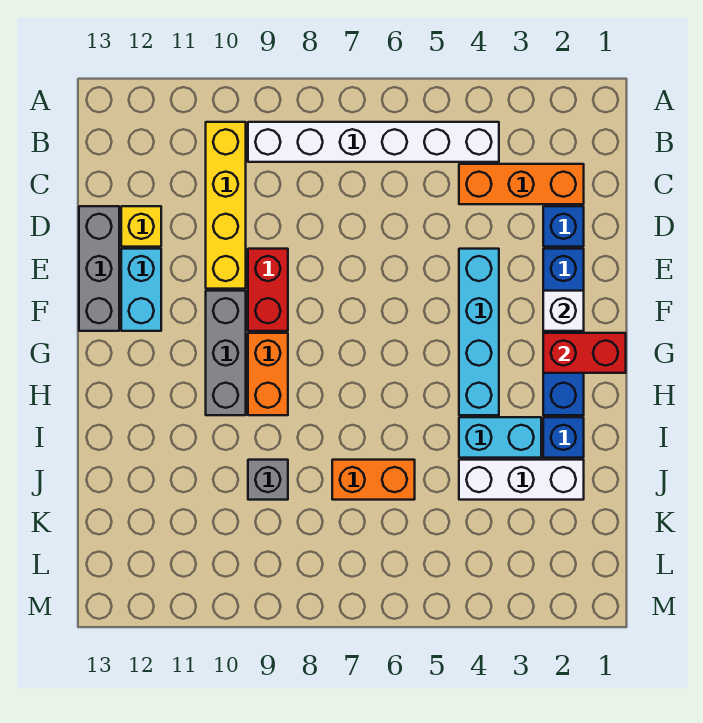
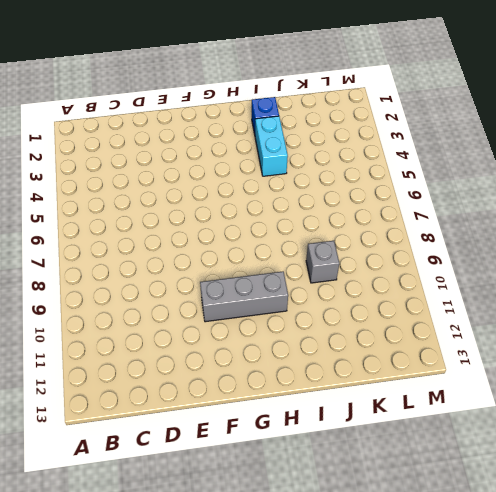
none -> white 1x6 brick [248,122,499,162]
none -> yellow 1x4 brick [206,122,246,289]
none -> orange 1x3 brick [459,164,584,204]

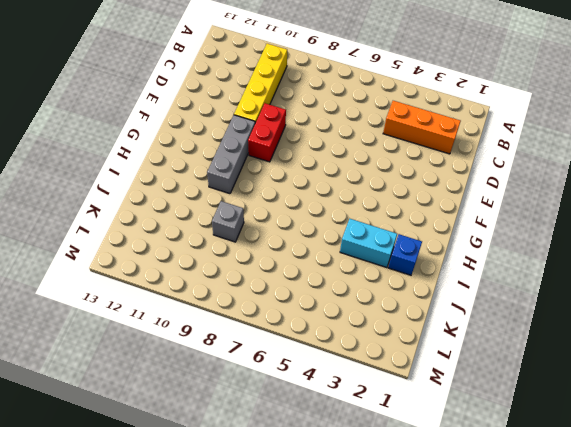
none -> white 1x6 brick [248,122,499,162]
none -> blue 1x1 brick [543,206,584,247]
none -> yellow 1x1 brick [121,206,161,247]

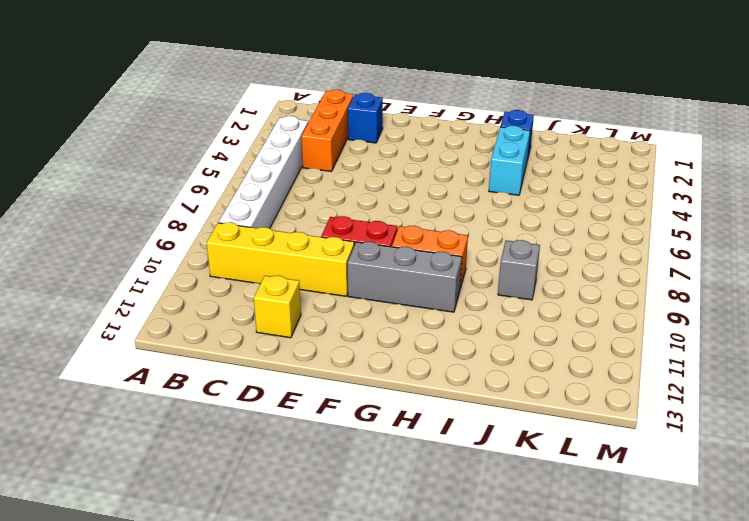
none -> grey 1x3 brick [79,206,119,331]
none -> blue 1x4 brick [543,249,584,415]
none -> cyan 1x4 brick [459,249,499,415]

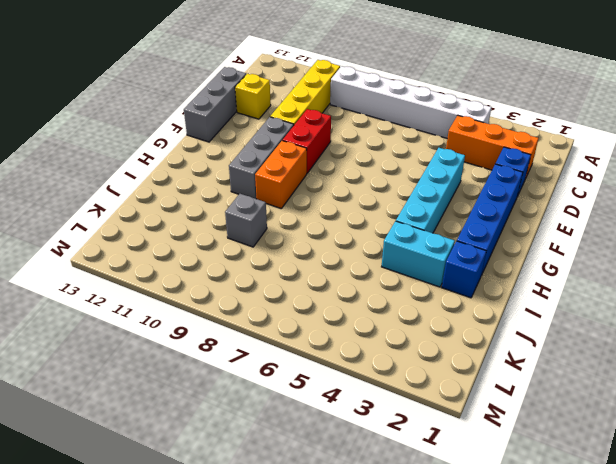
none -> cyan 1x2 brick [121,249,161,331]
none -> white 1x3 brick [459,460,584,500]
none -> orange 1x2 brick [332,460,415,500]

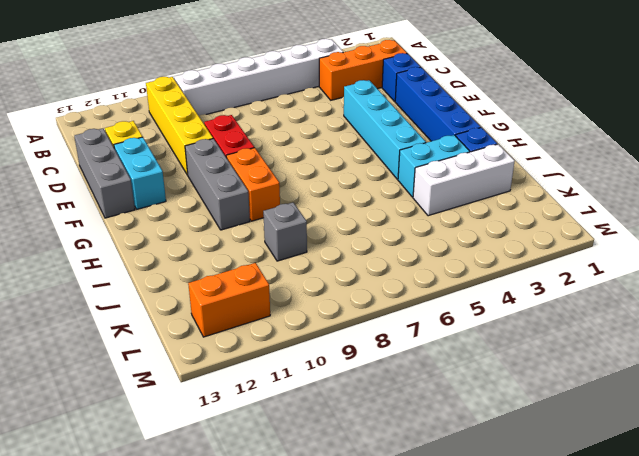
orange 1x2 brick [188,263,270,337] -> orange 1x2 brick moved to [332,460,415,500]
none -> white 1x1 brick [543,291,584,331]
none -> red 1x2 brick [543,333,626,373]

